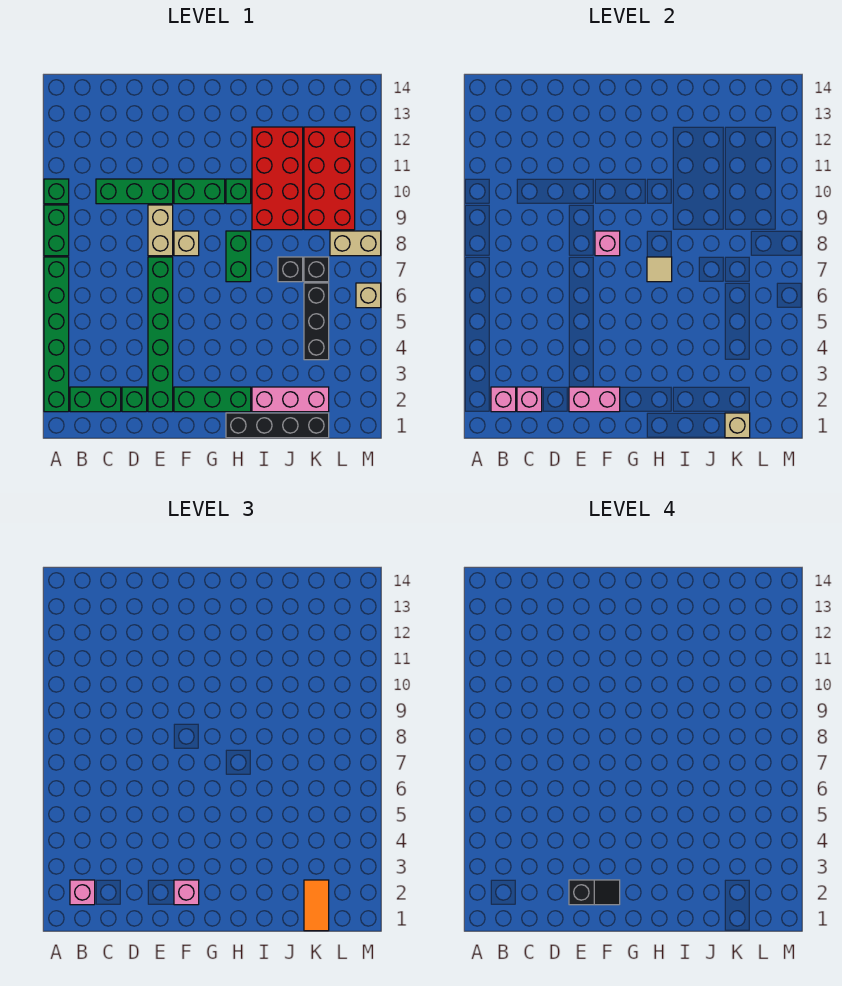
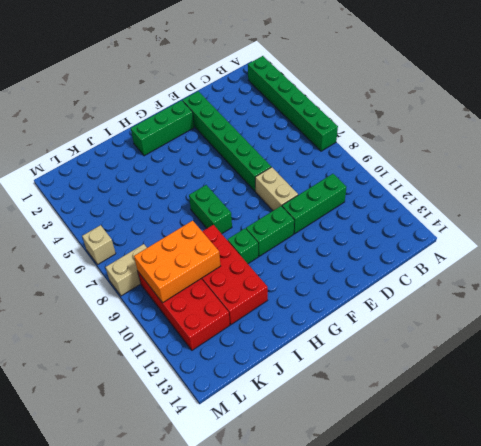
orange 2x3 brick [134,221,220,303] -> none
none -> green 1x2 brick [44,205,69,256]
none -> green 1x1 brick [44,179,69,204]
none -> green 1x2 brick [70,387,121,412]
none -> green 1x1 brick [122,387,147,412]

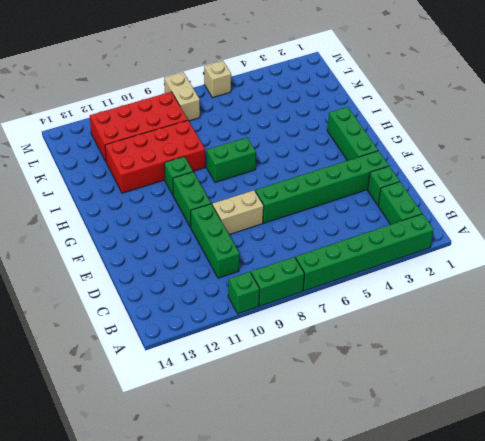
none -> tan 1x1 brick [174,231,199,256]
none -> black 1x4 brick [226,413,329,438]
none -> pink 1x3 brick [252,387,329,412]
none -> black 1x1 brick [278,257,303,282]

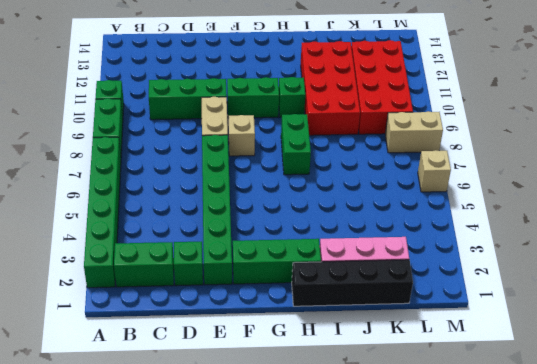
none -> black 1x1 brick [278,257,303,282]
none -> black 1x3 brick [304,283,329,360]
none -> black 1x1 brick [304,257,329,282]
none -> pink 1x1 brick [491,387,516,412]

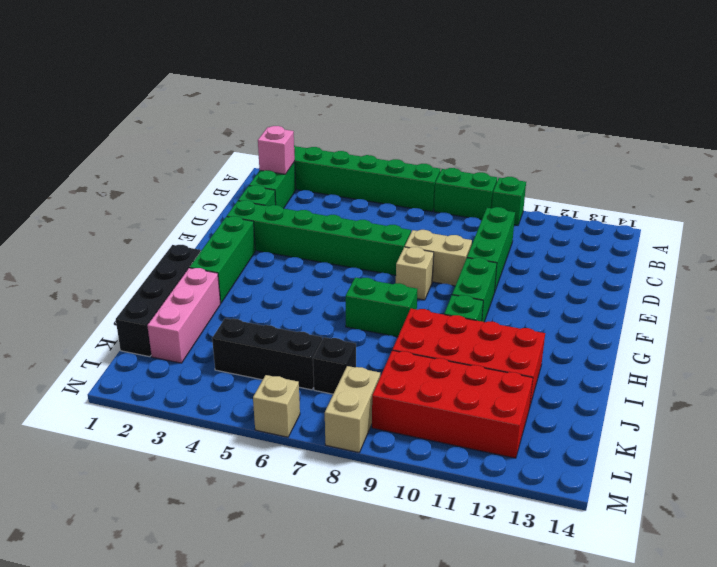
none -> black 1x1 brick [278,257,303,282]
none -> pink 1x1 brick [517,387,542,412]
none -> pink 1x2 brick [569,387,620,412]
none -> pink 1x1 brick [595,231,620,256]

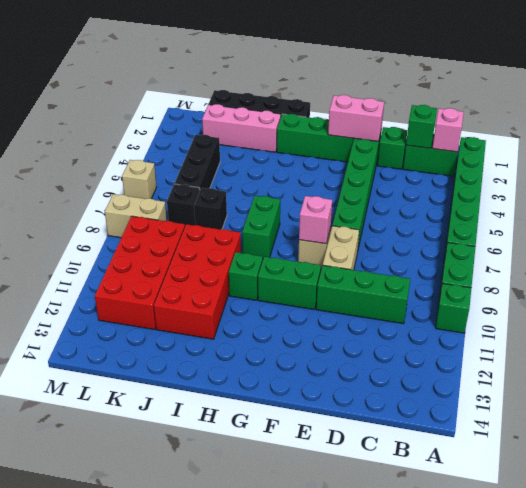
green 1x1 brick [406,105,437,148] -> pink 1x1 brick [517,387,542,412]
none -> tan 1x1 tile [647,257,672,282]
none -> tan 1x1 brick [725,413,750,438]
none -> pink 1x1 brick [70,880,95,905]
none -> pink 1x1 brick [174,880,199,905]

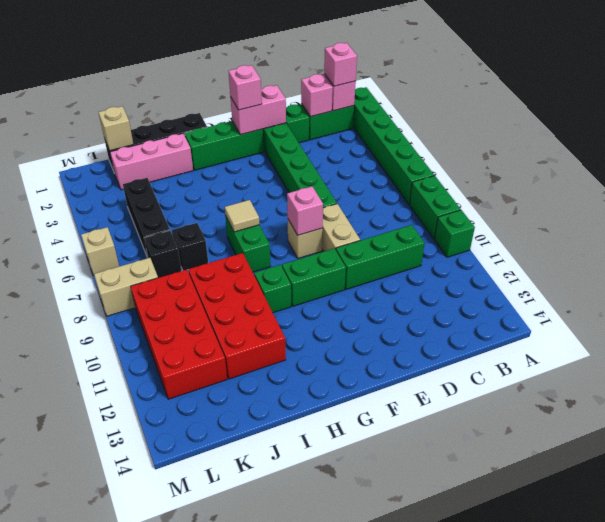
none -> orange 1x2 tile [304,880,329,931]
none -> black 1x2 slope [569,880,620,905]

